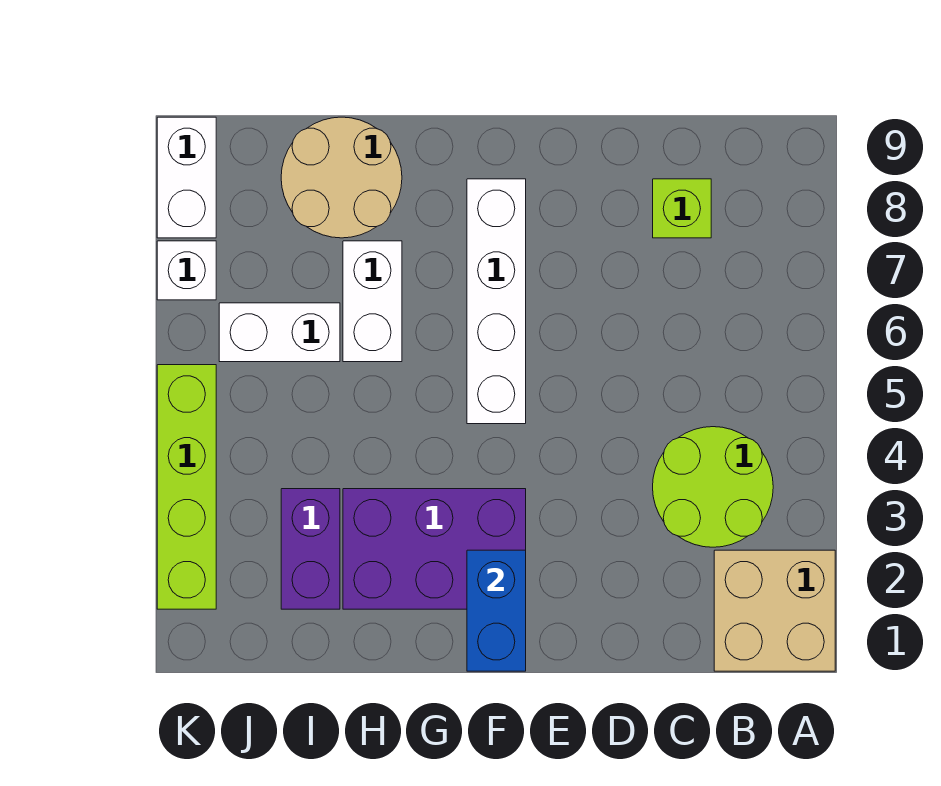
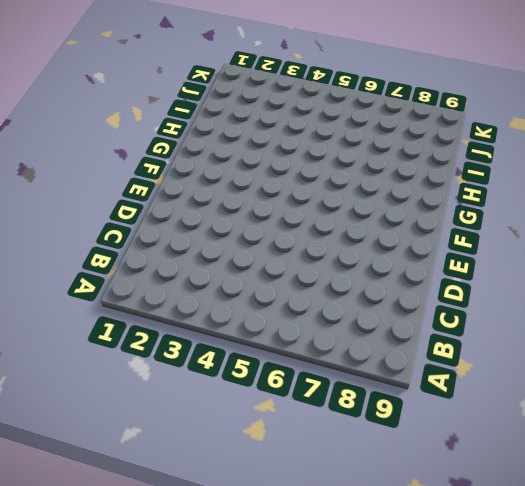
none -> tan 2x2 brick [714,550,835,671]
none -> lime 2x2 round brick [653,427,773,547]
none -> lime 1x1 brick [653,179,711,238]

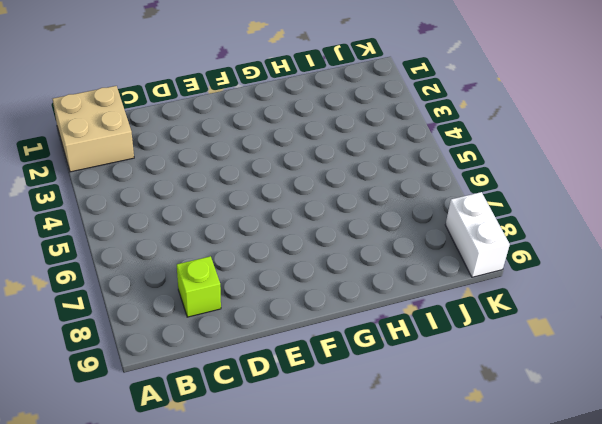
none -> lime 2x2 round brick [653,427,773,547]
none -> purple 2x3 brick [343,489,526,609]
none -> white 1x4 brick [467,179,526,424]

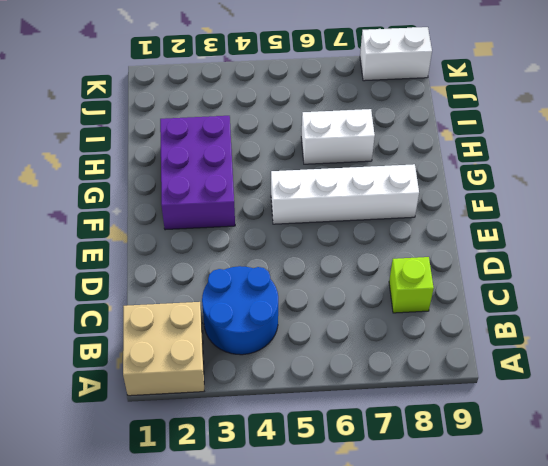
blue 2x2 round brick [202,266,278,355] -> lime 2x2 round brick [653,427,773,547]
none -> tan 2x2 round brick [281,117,402,238]
none -> purple 1x2 brick [281,489,340,609]
none -> white 1x2 brick [219,303,340,362]

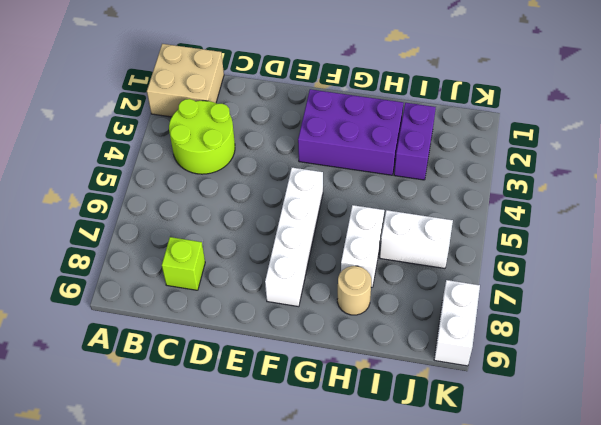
tan 1x1 round brick [337,266,371,315] -> tan 2x2 round brick [281,117,402,238]
none -> lime 1x4 brick [157,365,216,609]
none -> white 1x1 brick [157,241,216,300]
none -> blue 1x2 brick [467,550,526,671]

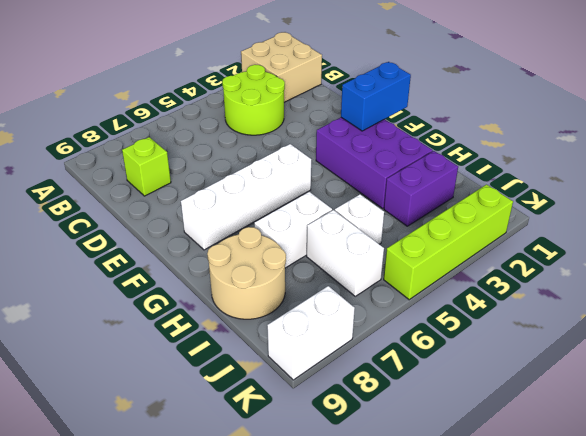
white 1x1 brick [335,195,384,244] -> white 1x1 brick moved to [157,241,216,300]

